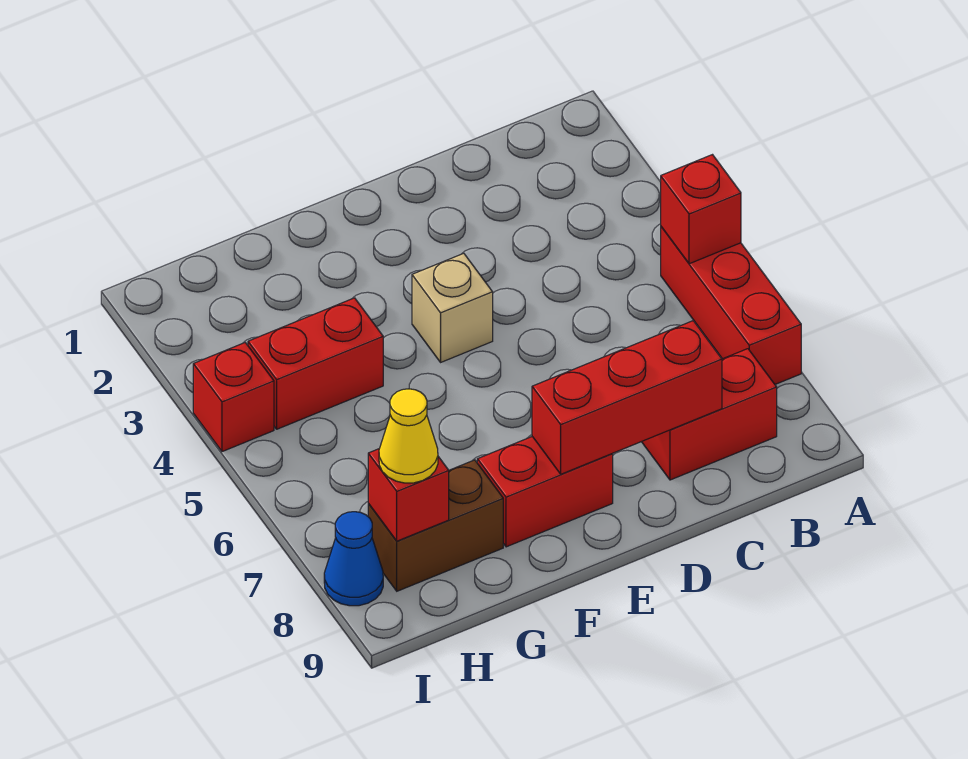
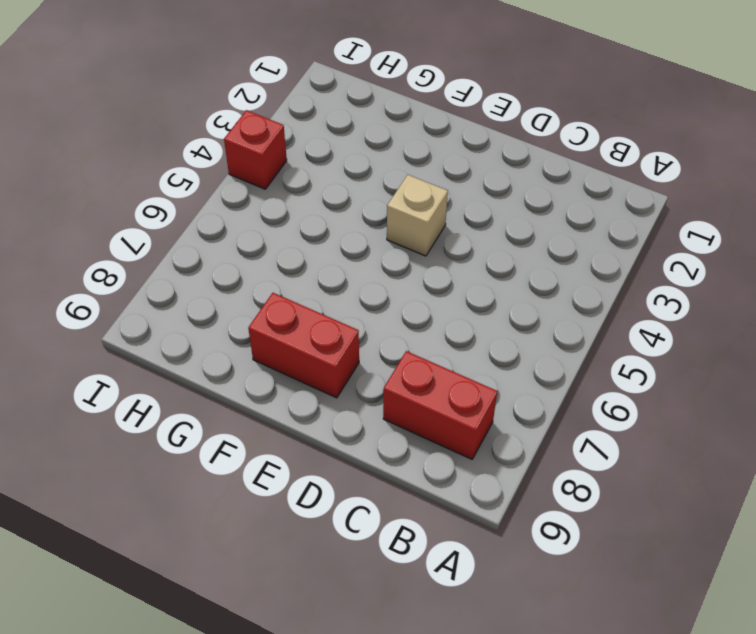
none -> red 1x3 brick [661,227,801,384]
none -> red 1x2 brick [248,298,383,429]
none -> brown 1x2 brick [368,460,503,591]

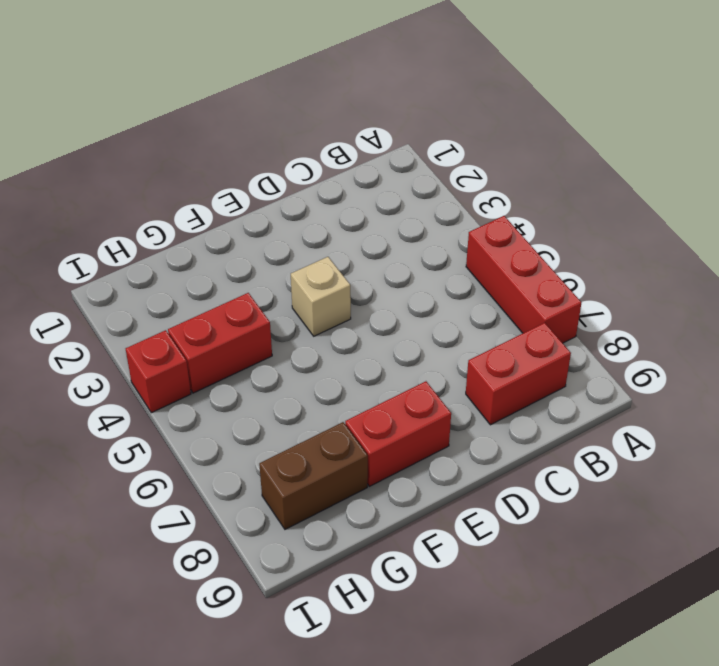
none -> blue 1x1 cone [324,512,383,606]
none -> red 1x1 brick [661,155,741,264]
none -> red 1x3 brick [532,321,722,474]

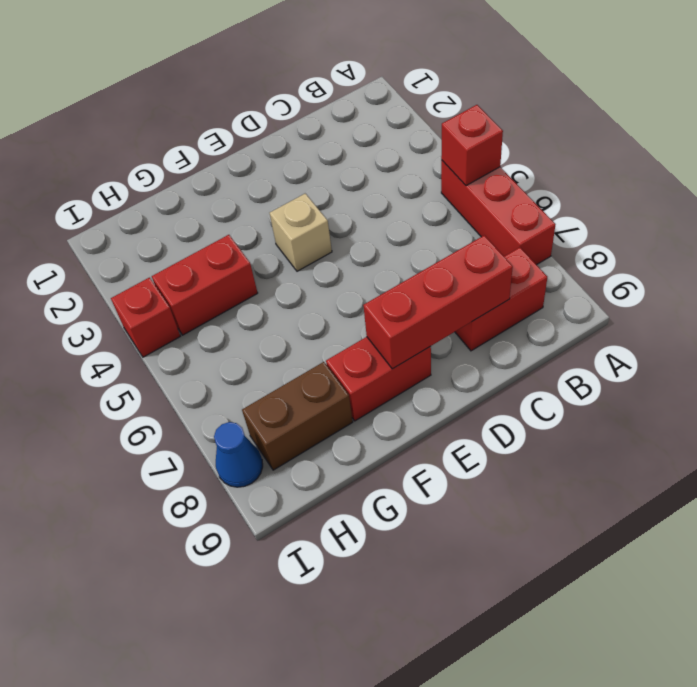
none -> red 1x1 brick [368,449,449,541]
none -> yellow 1x1 cone [379,389,438,483]

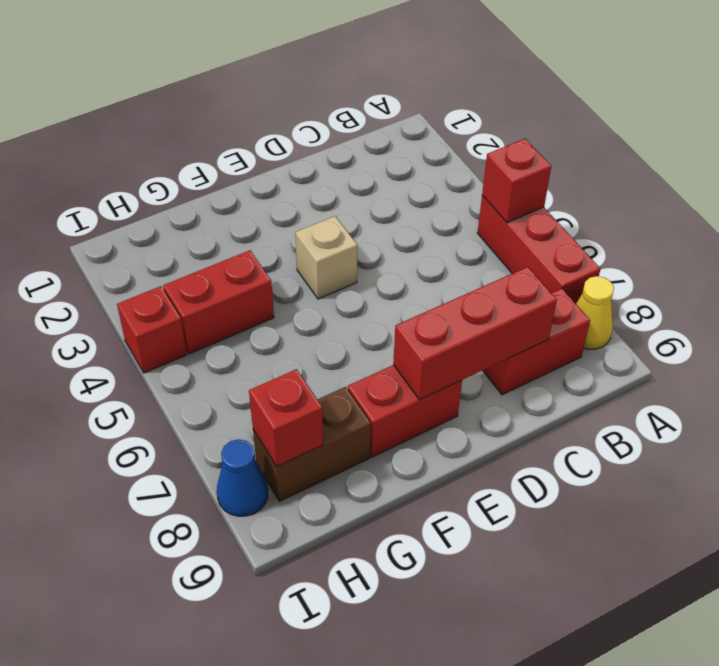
yellow 1x1 cone [576,276,614,349] -> yellow 1x1 cone moved to [379,389,438,483]

